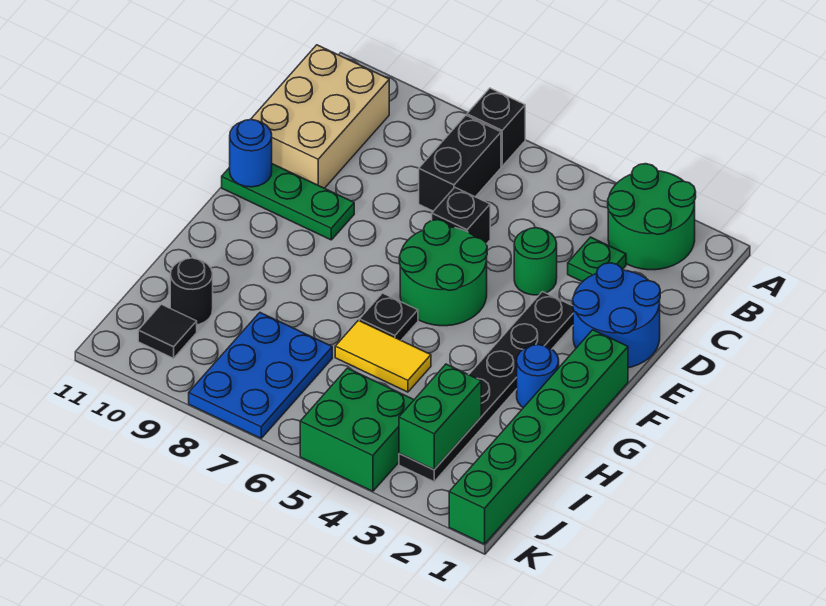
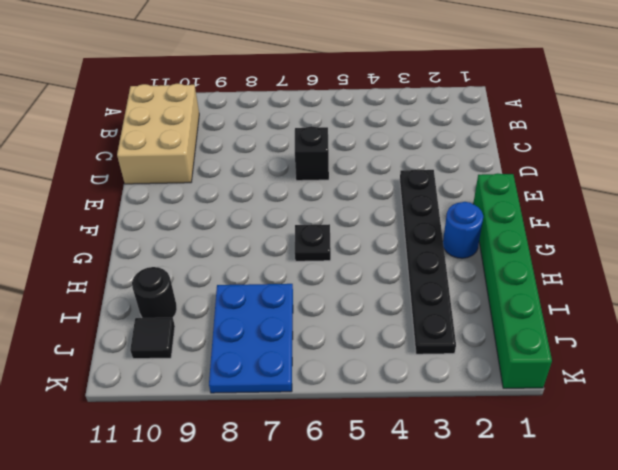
none -> green 2x2 round brick [608,164,696,270]
none -> black 1x1 brick [467,88,525,166]
none -> black 1x2 brick [419,115,501,211]

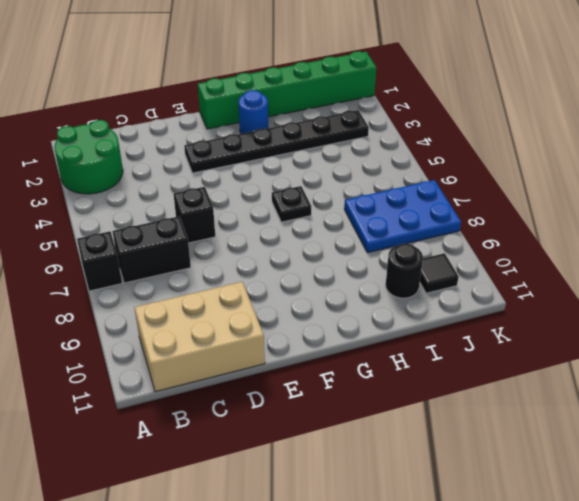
none -> green 1x1 plate [568,237,626,282]
none -> blue 2x2 round brick [573,263,660,368]
none -> green 1x1 round brick [514,228,557,295]

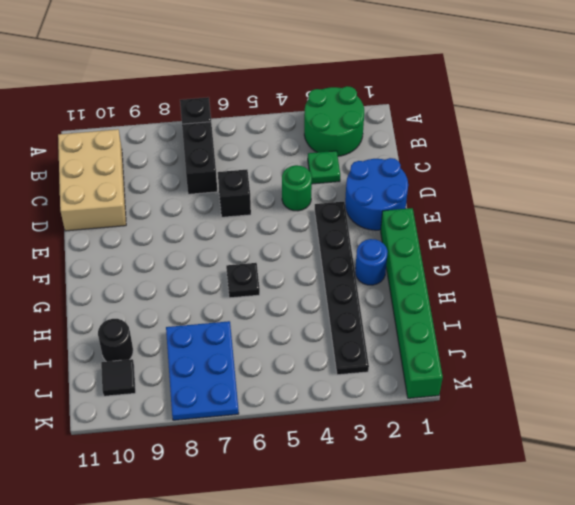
none -> green 2x2 round brick [399,220,487,326]
none -> green 1x3 plate [222,164,354,240]
none -> yellow 1x2 tile [335,320,431,392]

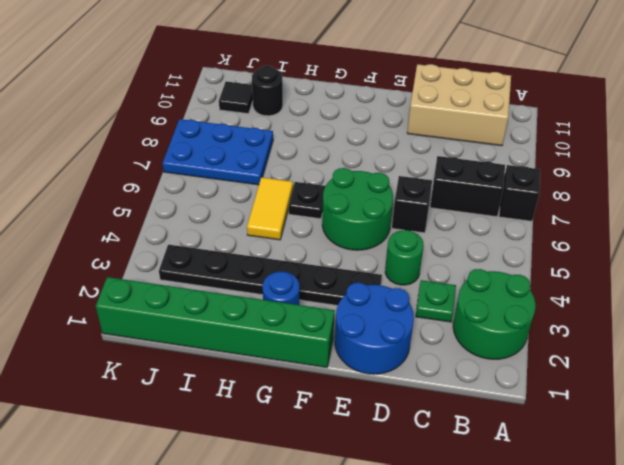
none -> green 1x3 plate [222,164,354,240]
none -> green 2x2 brick [300,368,414,491]
none -> blue 1x1 round brick [230,119,272,187]

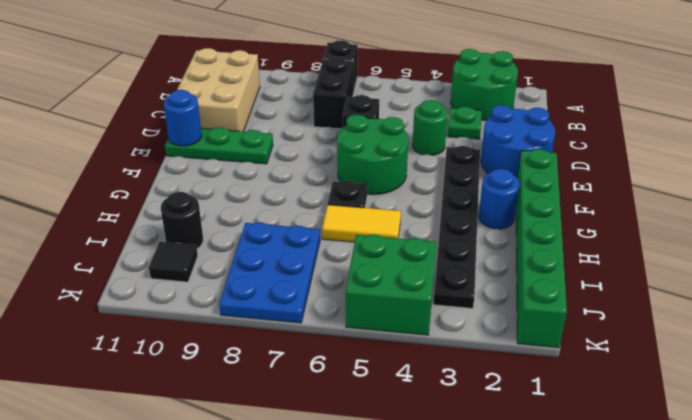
none -> green 1x2 brick [399,364,481,470]

